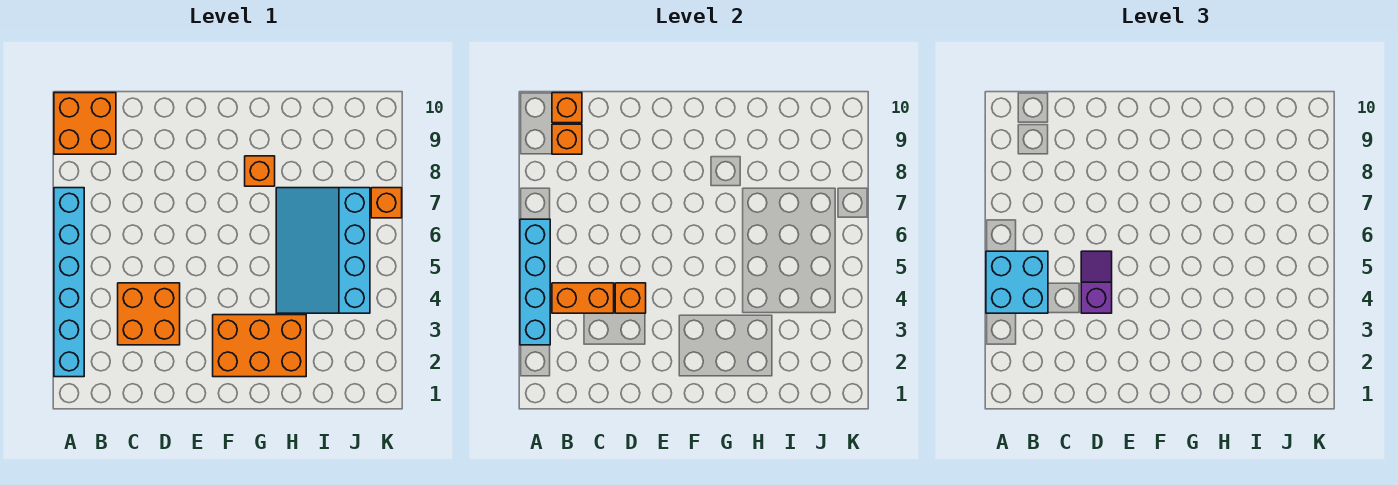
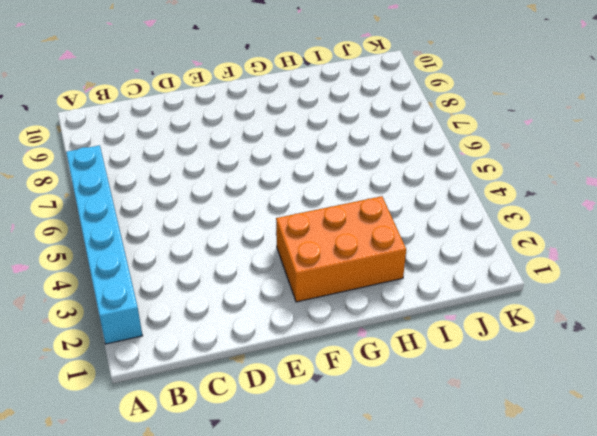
none -> orange 2x2 brick [54,93,116,154]
none -> orange 2x2 brick [118,283,180,345]
none -> orange 1x1 brick [245,156,275,186]

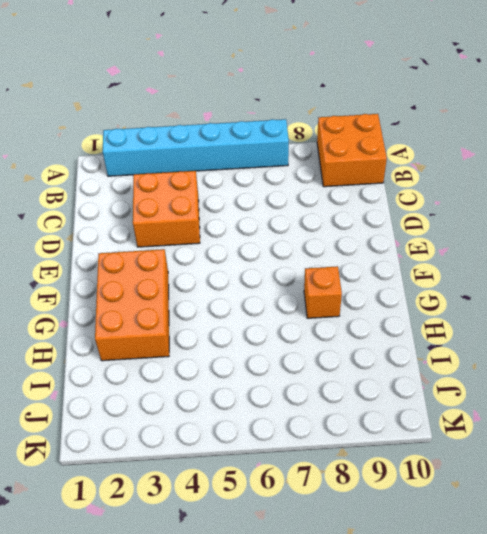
none -> cyan 3x4 slope [276,188,370,313]
none -> orange 1x1 brick [371,188,402,218]
none -> cyan 1x4 brick [520,219,550,345]

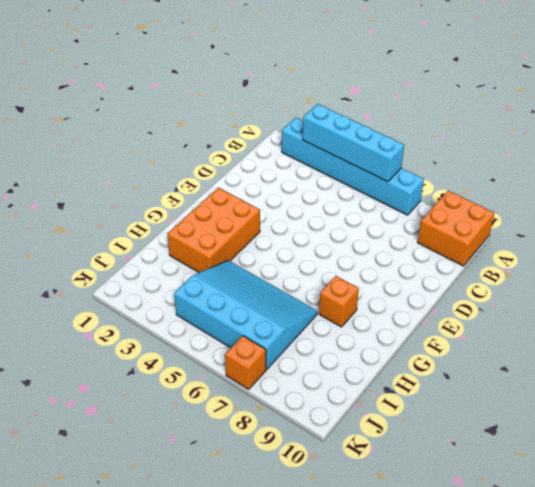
none -> orange 2x2 brick [118,283,180,345]
none -> orange 1x2 brick [552,283,614,313]
none -> orange 1x1 brick [552,124,582,154]

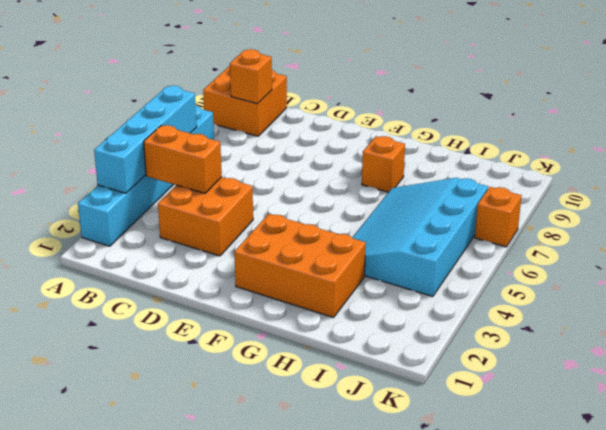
none -> orange 1x1 brick [552,93,582,123]
none -> orange 1x1 brick [615,283,646,313]
none -> cyan 2x2 brick [986,251,1048,313]

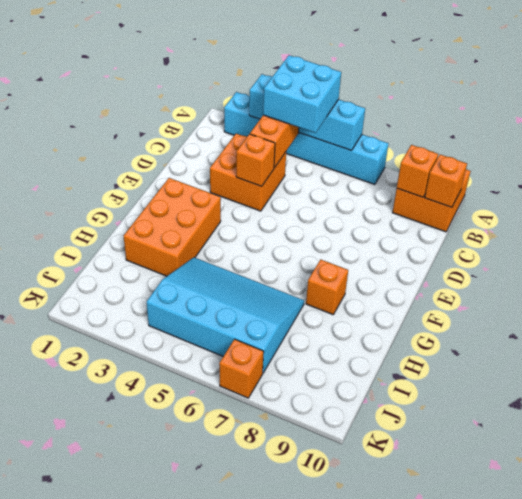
none -> purple 1x2 slope [1081,251,1112,313]

